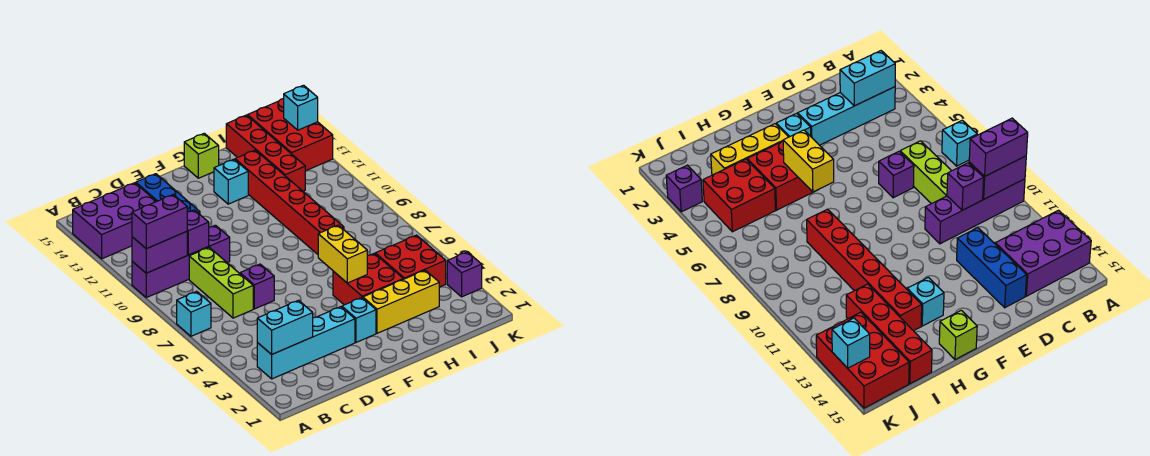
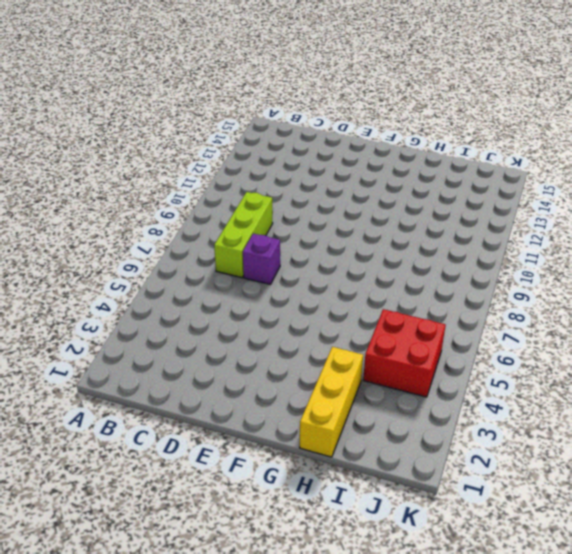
yellow 1x3 brick [300,347,363,457] -> yellow 1x3 brick turned to [363,270,439,333]
none -> cyan 1x1 brick [177,291,211,336]
none -> purple 1x4 brick [132,225,230,298]
none -> purple 2x3 brick [73,183,157,259]

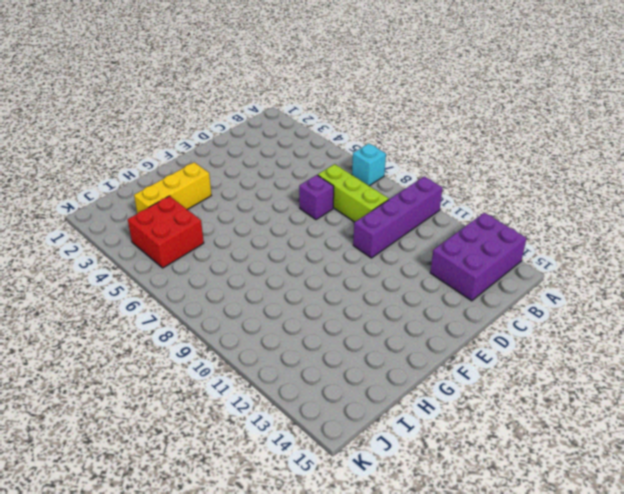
none -> cyan 1x4 brick [257,307,355,379]
none -> blue 1x3 brick [136,174,200,214]
none -> cyan 1x1 brick [342,298,376,342]

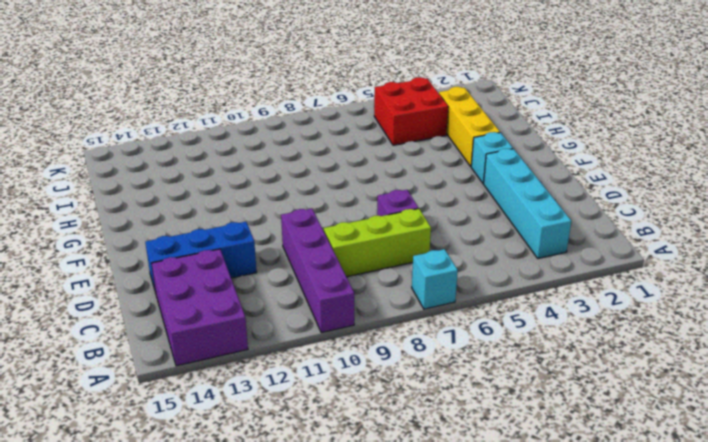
none -> red 2x2 brick [333,253,403,305]
none -> cyan 1x1 brick [214,159,248,204]
none -> lime 1x1 brick [184,133,219,178]

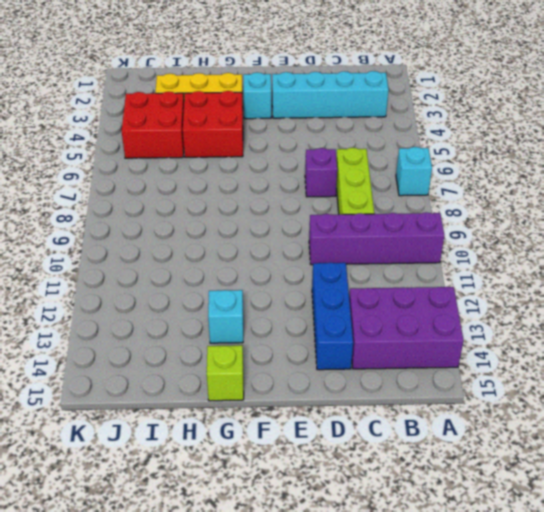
none -> red 1x6 brick [235,150,344,254]
none -> red 1x4 brick [226,115,305,191]
none -> red 2x3 brick [248,99,333,171]

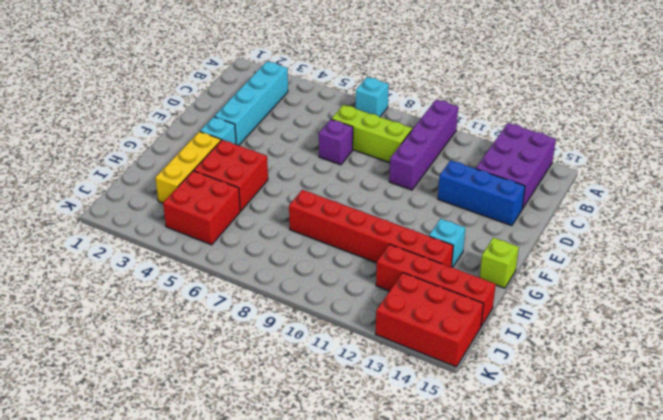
none -> purple 1x1 brick [447,252,482,297]
none -> purple 1x2 brick [132,231,187,273]
none -> cyan 1x2 brick [257,300,313,355]

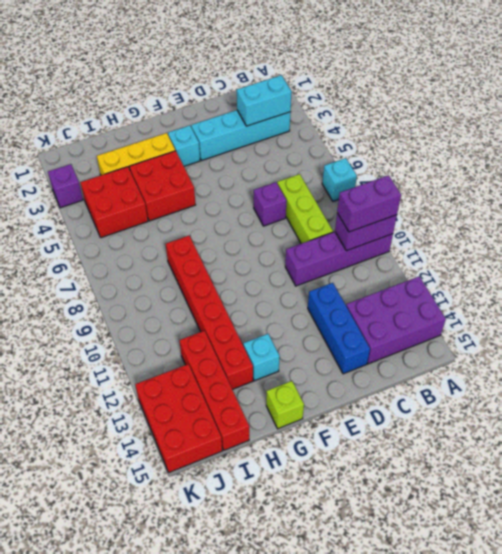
none -> purple 1x1 brick [187,210,209,255]
none -> yellow 1x2 brick [318,225,367,283]
none -> cyan 1x1 brick [284,85,318,130]

